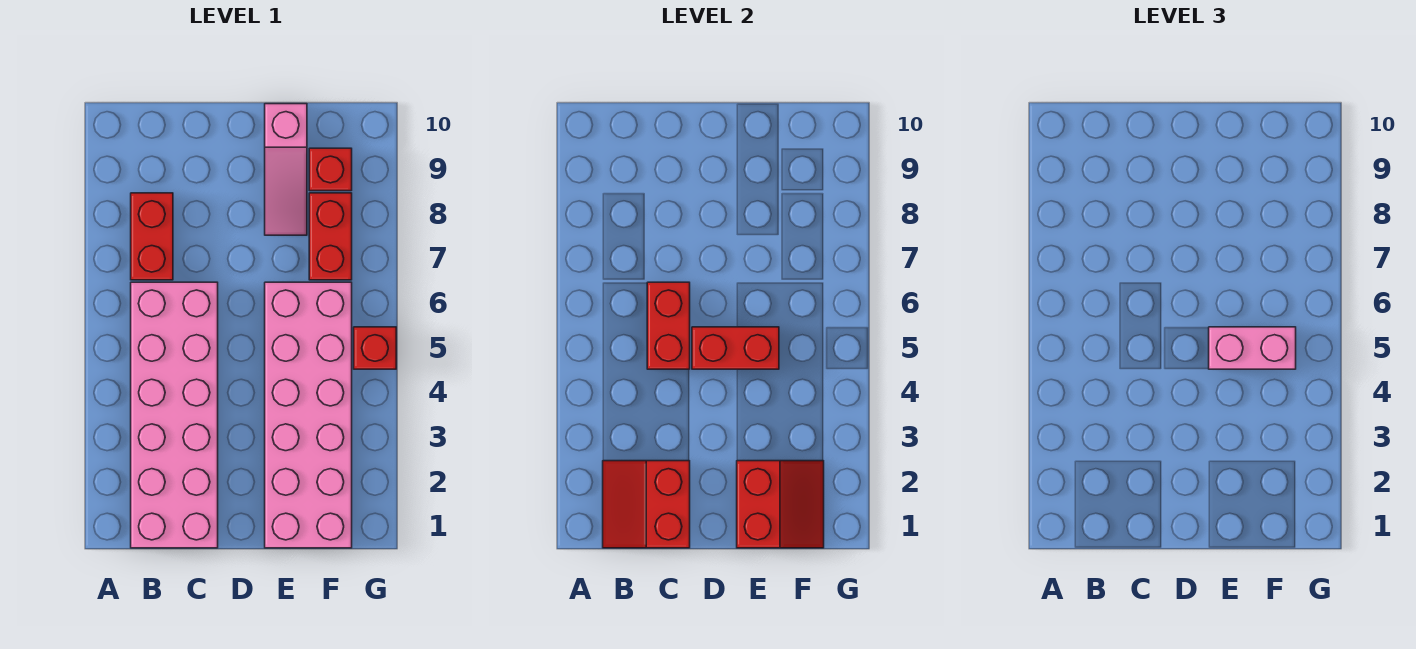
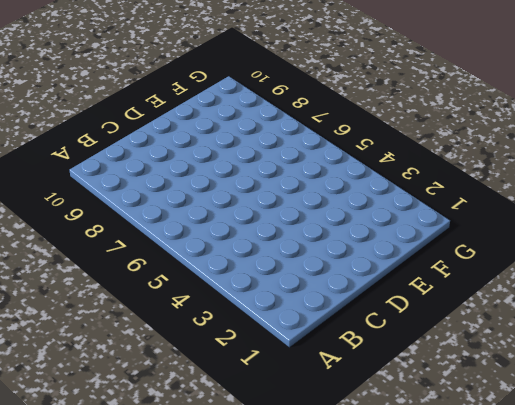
none -> pink 2x6 brick [131,282,218,548]
none -> red 1x2 brick [131,193,173,280]
none -> pink 2x6 brick [265,282,352,548]

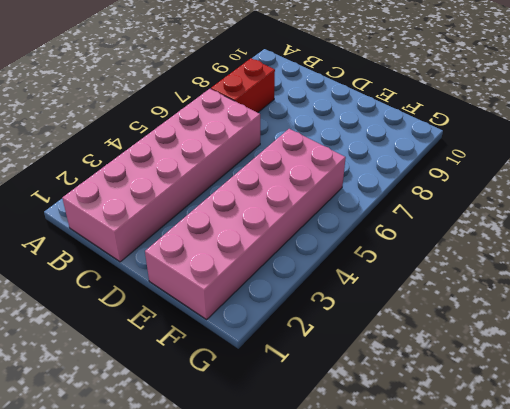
none -> pink 1x3 slope [265,104,307,235]
none -> red 1x2 brick [309,193,352,280]
none -> red 1x1 brick [309,148,352,191]

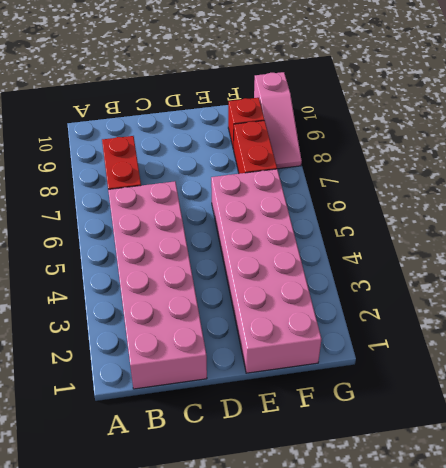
pink 1x3 slope [254,72,302,169] -> pink 1x3 slope moved to [265,104,307,235]
none -> red 1x1 brick [354,327,396,369]
none -> red 2x2 slope [603,461,690,548]
none -> red 1x2 brick [647,282,690,369]

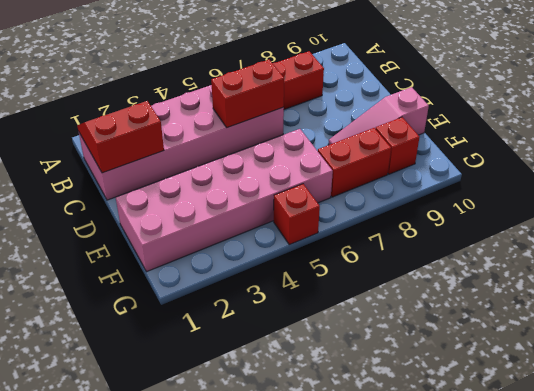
none -> red 1x2 brick [692,327,779,369]
none -> red 2x2 slope [737,461,824,548]
none -> pink 1x2 brick [1209,327,1296,369]

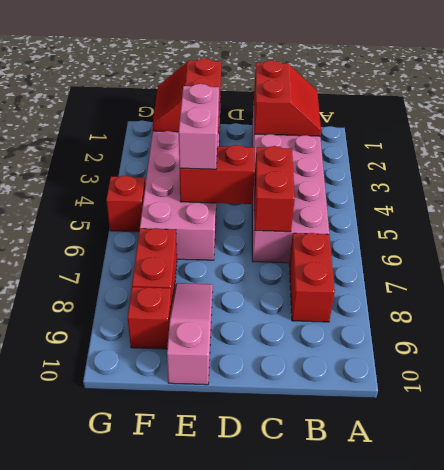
pink 1x2 brick [179,84,219,169] -> pink 1x2 brick turned to [1209,327,1296,369]

